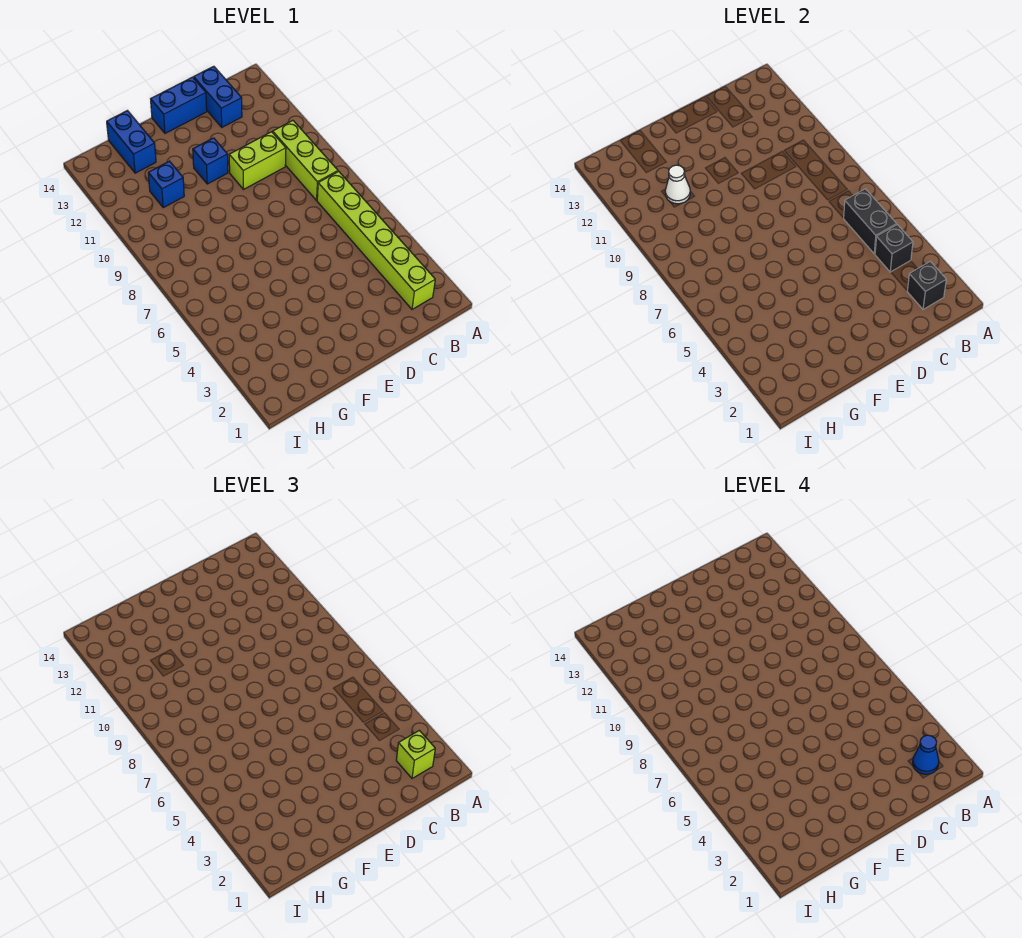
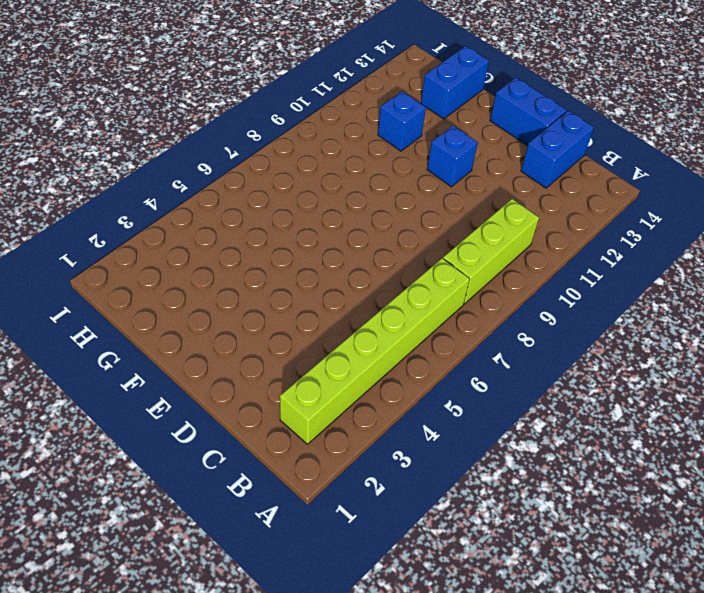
none -> lime 1x2 brick [229,132,286,189]
none -> black 1x1 brick [907,261,946,309]
none -> black 1x1 brick [875,225,913,272]

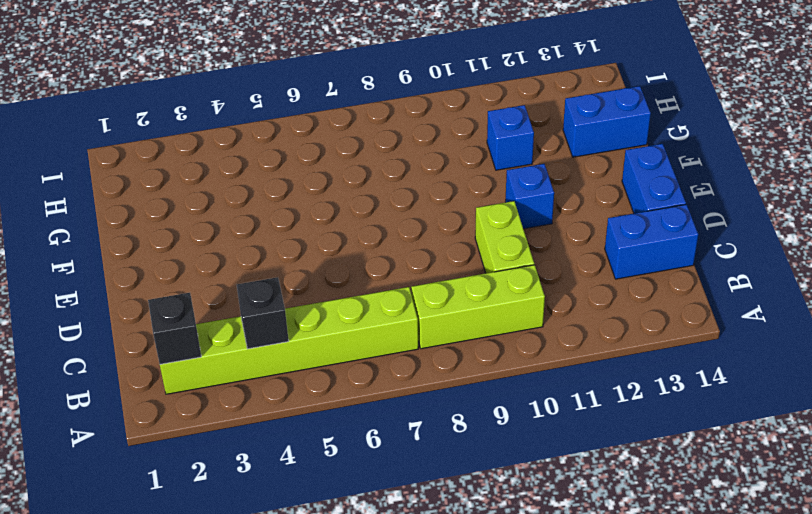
none -> black 1x2 brick [844,189,897,254]
none -> white 1x1 cone [665,165,690,204]
none -> lime 1x1 brick [396,730,435,778]

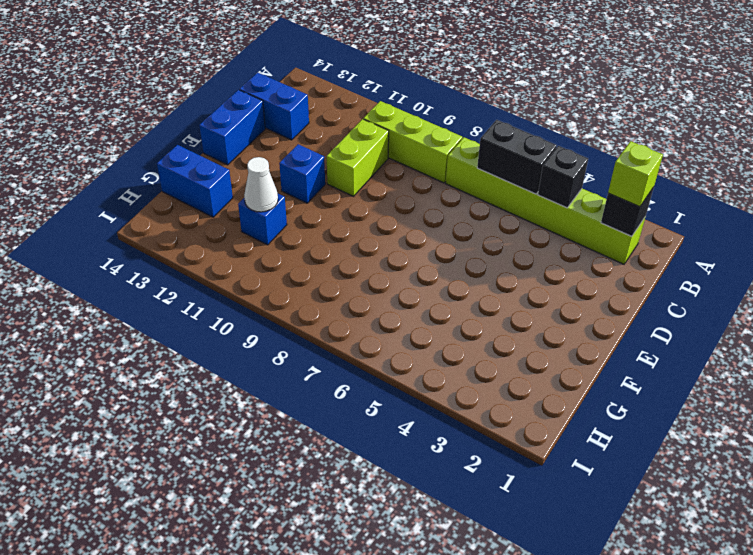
none -> blue 1x1 cone [913,735,939,774]

